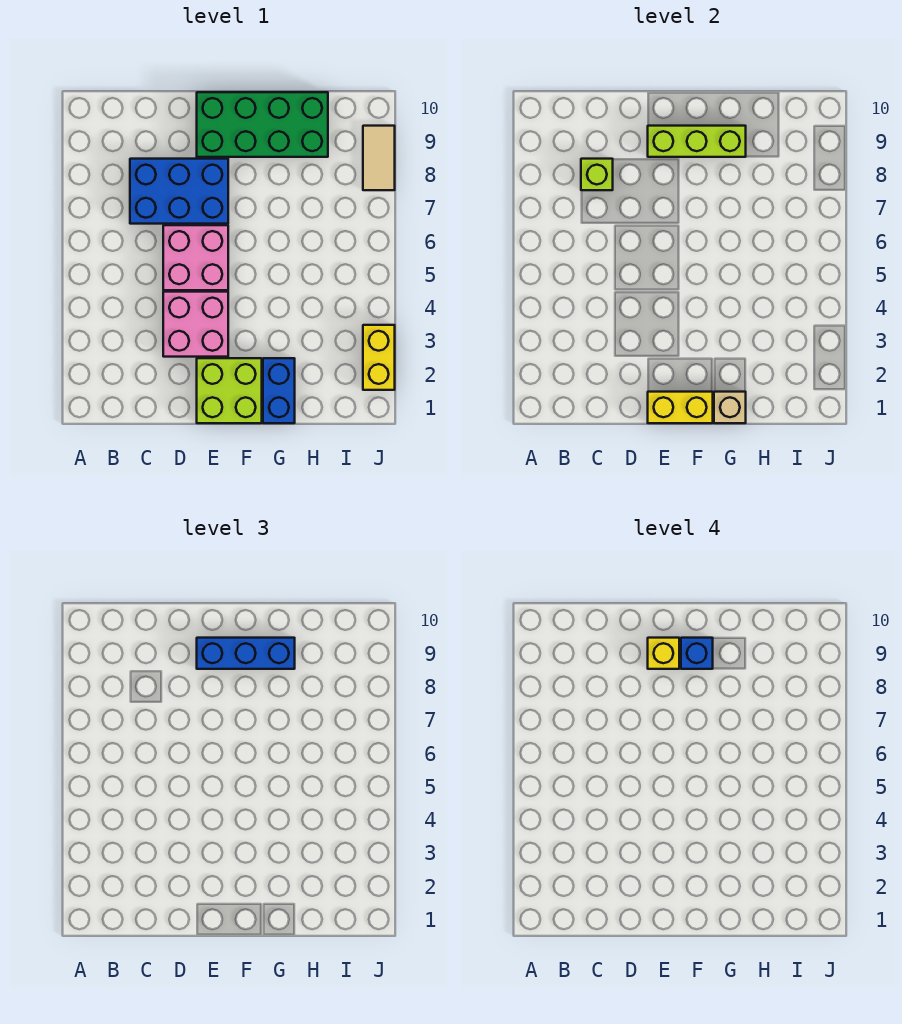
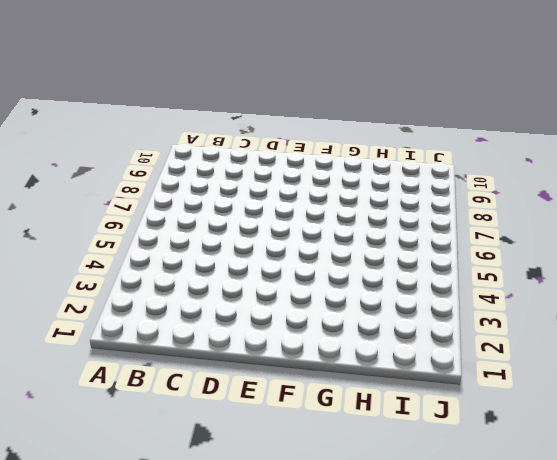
none -> blue 2x3 brick [130,159,228,224]
none -> pink 2x2 brick [163,292,228,357]
none -> pink 2x2 brick [163,225,228,290]

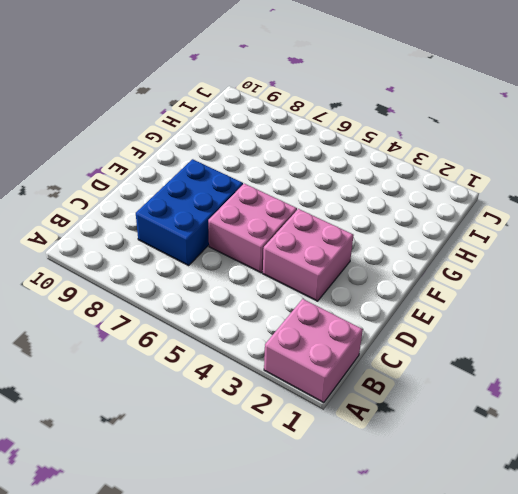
pink 2x2 brick [264,299,363,403] -> none
none -> lime 2x2 brick [197,358,262,423]
none -> green 2x4 brick [197,92,328,157]
none -> blue 1x2 brick [263,358,295,423]

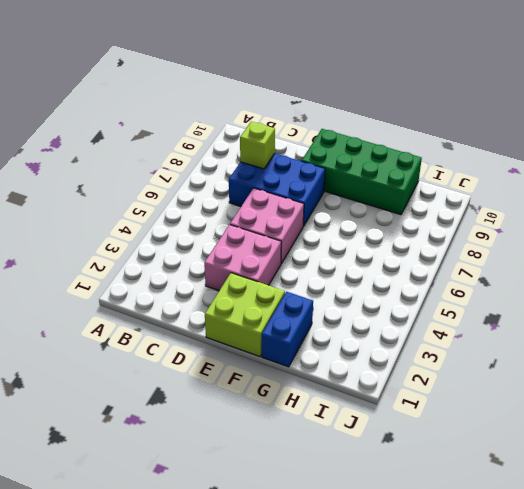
none -> yellow 1x2 brick [363,325,395,390]
none -> tan 1x2 tile [363,126,395,190]
none -> yellow 1x2 brick [648,392,713,423]

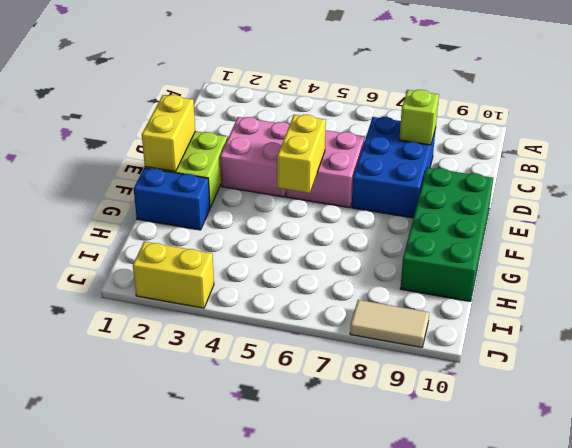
yellow 1x2 brick [277,115,326,193] -> none
none -> lime 1x3 brick [648,126,746,157]
none -> tan 1x1 brick [714,392,746,423]
none -> blue 1x3 brick [197,638,295,669]

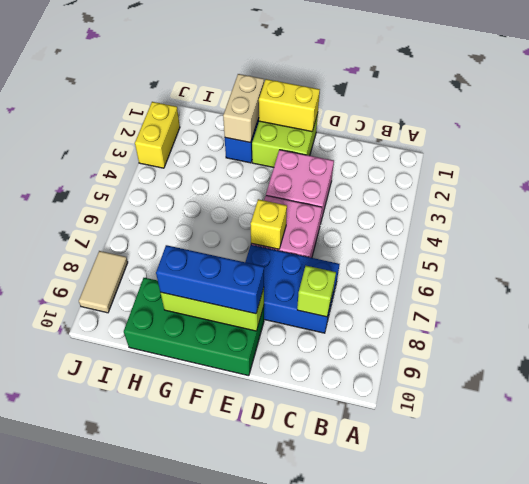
yellow 1x1 brick [251,199,287,249] -> yellow 1x1 brick moved to [648,638,679,669]
tan 1x2 brick [223,74,264,143] -> tan 1x1 brick [714,392,746,423]
none -> blue 1x1 brick [681,638,713,669]

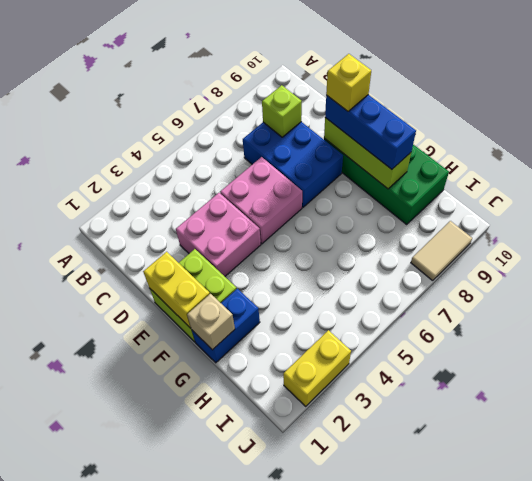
none -> blue 1x1 brick [681,638,713,669]

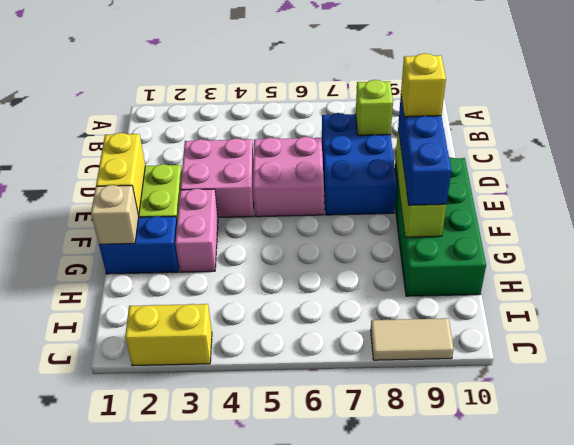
pink 1x2 brick [175,189,218,272] -> none
none -> blue 1x1 brick [681,638,713,669]

